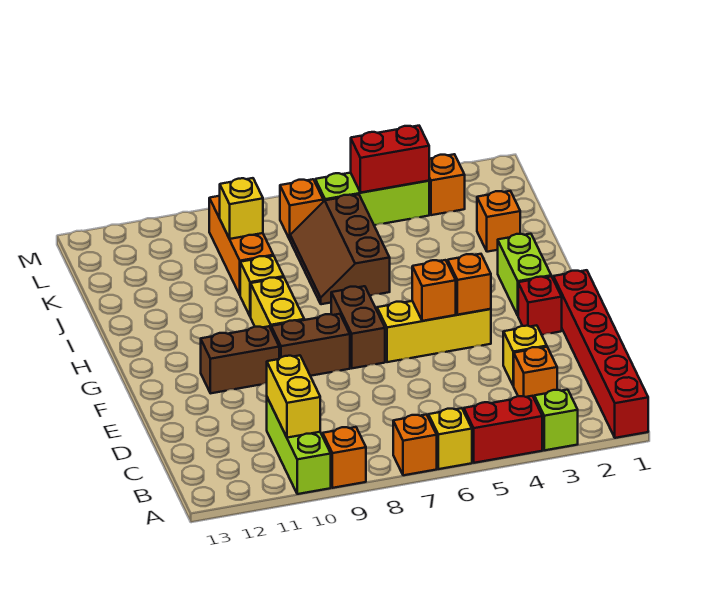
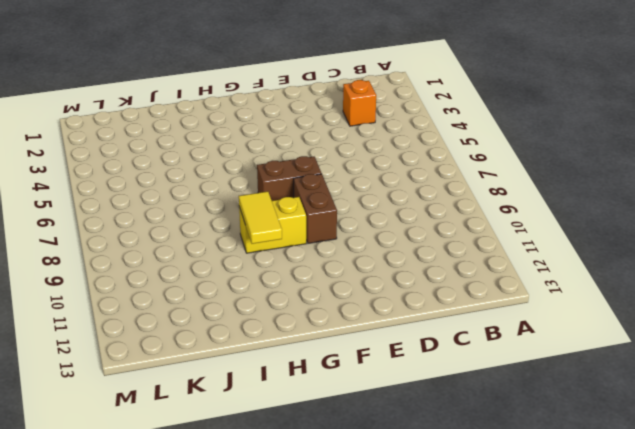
yellow 1x2 tile [239,192,282,244] -> none
none -> red 1x6 brick [553,270,648,438]
none -> lime 1x1 brick [534,390,578,450]
none -> red 1x2 brick [464,396,542,463]

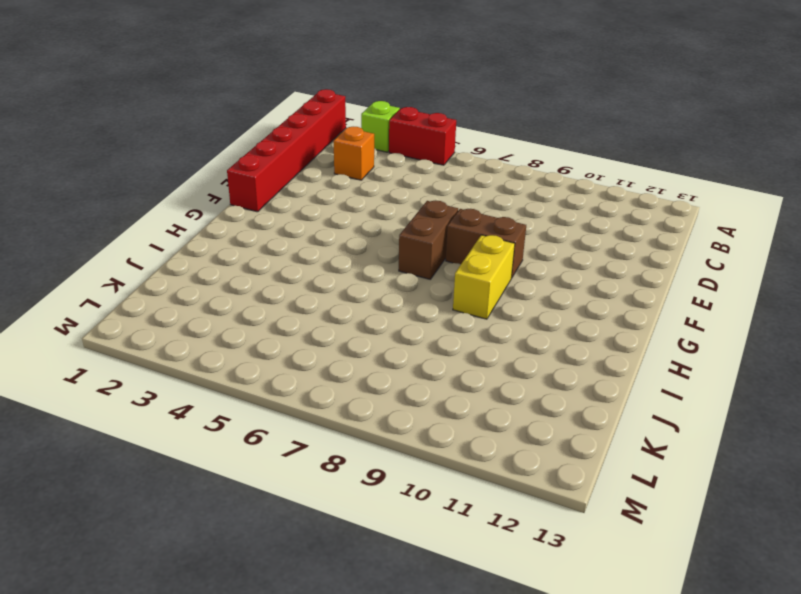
none -> yellow 1x1 brick [429,408,472,469]
none -> orange 1x1 brick [393,415,437,475]
none -> orange 1x1 brick [323,427,366,488]

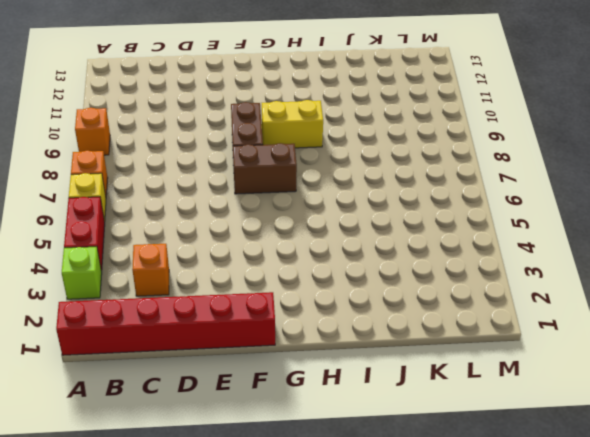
none -> lime 1x3 brick [267,398,331,494]
none -> yellow 1x1 brick [503,325,547,386]
none -> red 1x1 brick [518,276,562,335]

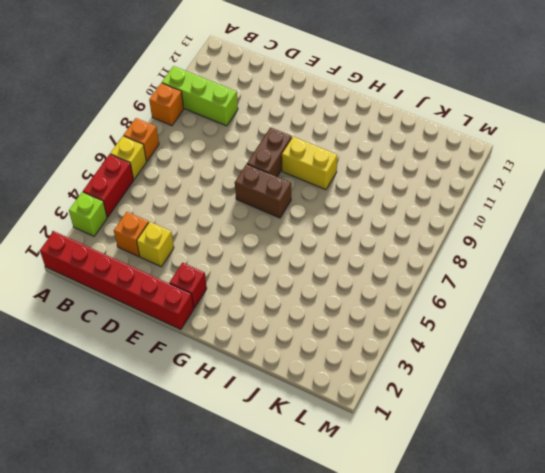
none -> yellow 1x3 brick [377,301,491,362]
none -> brown 1x2 brick [201,326,279,393]
none -> lime 1x2 brick [498,234,551,315]

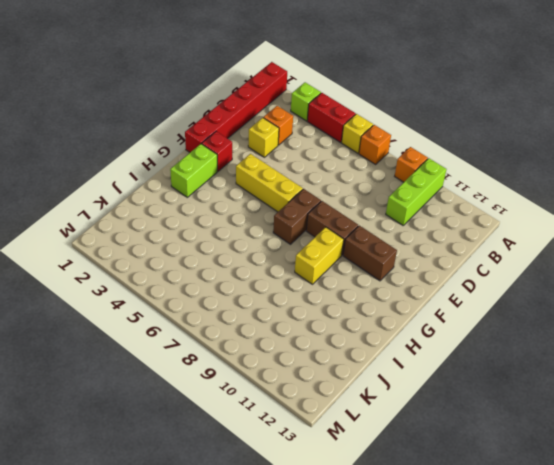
none -> brown 2x3 slope [290,194,390,304]
none -> yellow 1x1 brick [240,256,284,317]
none -> orange 1x1 brick [477,191,520,252]

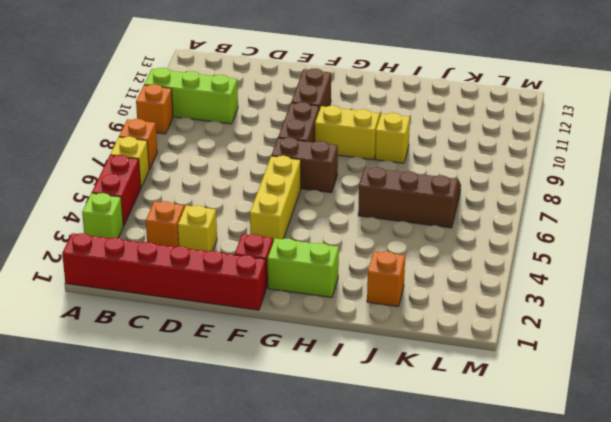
none -> orange 1x3 brick [209,196,273,295]
none -> orange 1x1 brick [429,154,465,215]
none -> lime 1x3 brick [315,173,429,225]

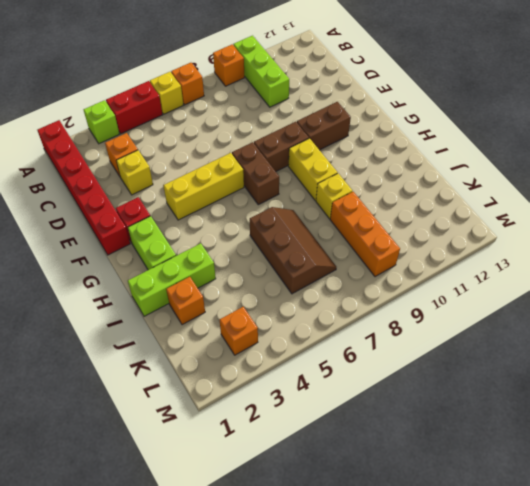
lime 1x3 brick [128,243,216,316] -> lime 1x3 brick moved to [315,173,429,225]
none -> orange 1x1 brick [280,179,323,239]
none -> yellow 1x2 brick [267,355,320,438]
none -> orange 1x1 brick [448,254,491,315]

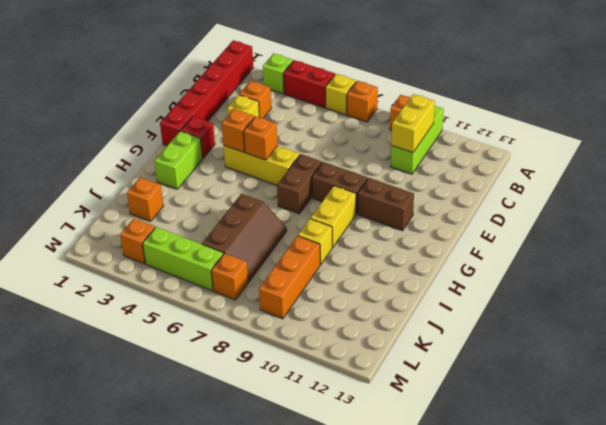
none -> yellow 1x1 brick [220,178,263,239]
none -> red 1x2 brick [351,126,429,193]

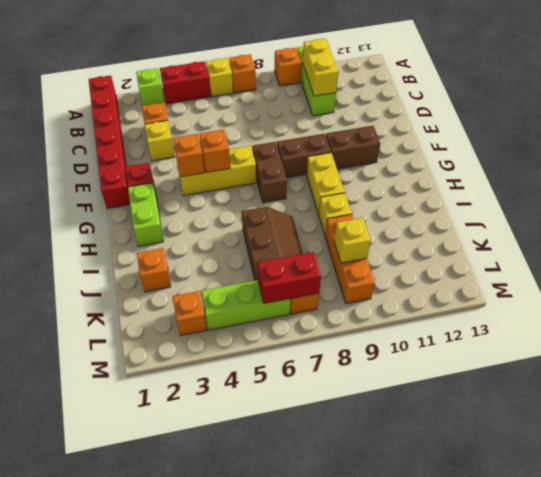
red 1x2 brick [258,252,321,303] -> red 1x2 brick moved to [351,126,429,193]

